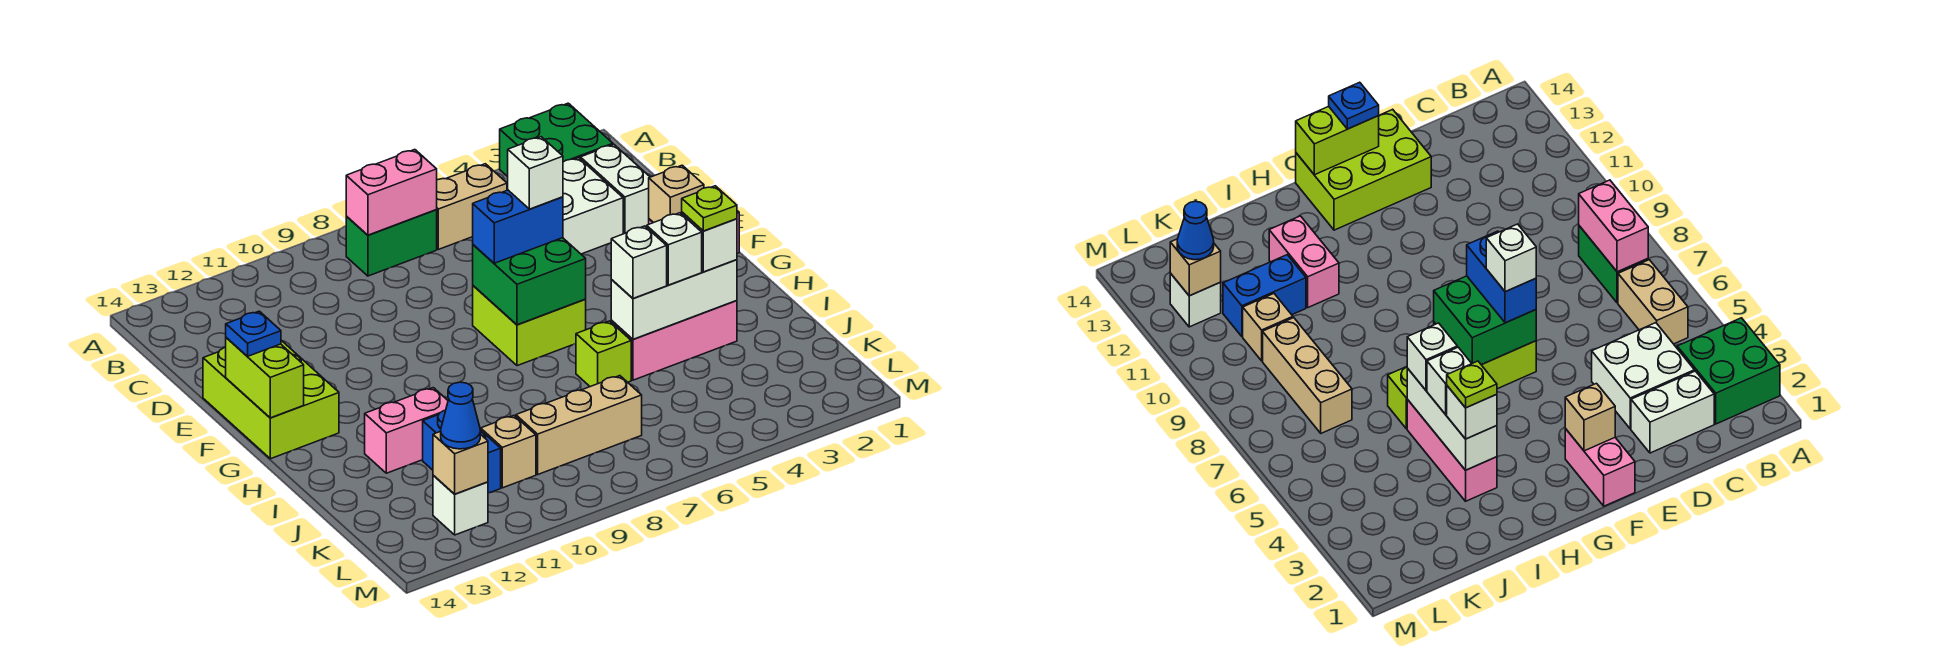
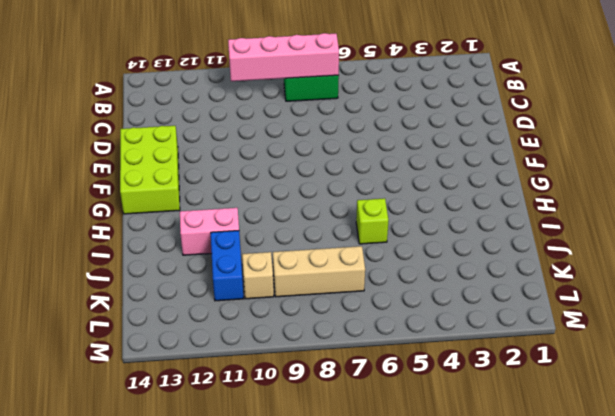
pink 1x4 brick [228,33,339,81] -> pink 1x2 brick [346,150,437,235]
none -> green 2x2 brick [500,103,613,177]
none -> tan 1x2 brick [436,164,507,249]
none -> white 1x2 brick [580,144,650,234]

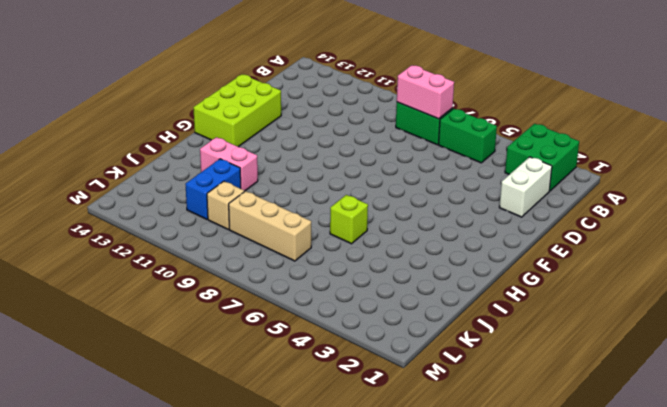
green 1x2 brick [439,109,497,163] -> tan 1x2 brick [436,164,507,249]
none -> white 2x2 brick [563,158,623,254]
none -> pink 1x2 brick [1565,429,1635,506]
none -> lime 2x2 brick [473,286,586,366]

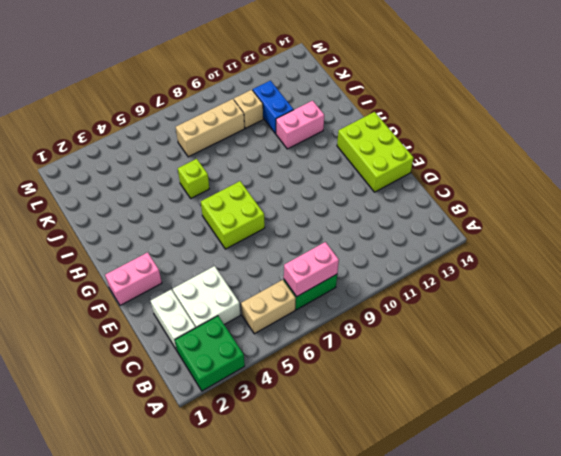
none -> pink 1x3 brick [611,300,737,380]
none -> white 1x1 brick [433,475,488,535]
none -> tan 1x1 brick [649,165,704,223]

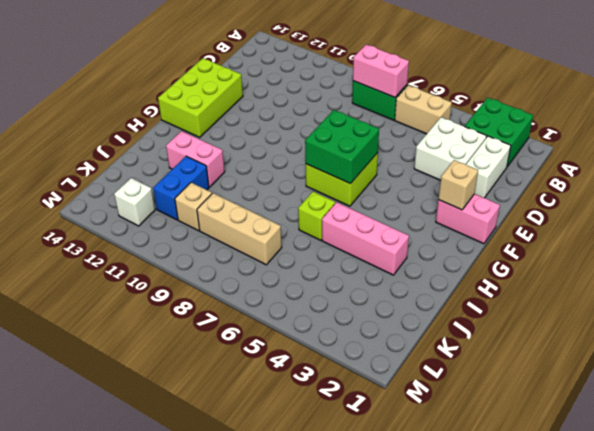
none -> lime 1x2 brick [226,338,304,418]
none -> white 1x3 brick [611,260,737,339]
none -> tan 1x1 brick [433,431,488,494]

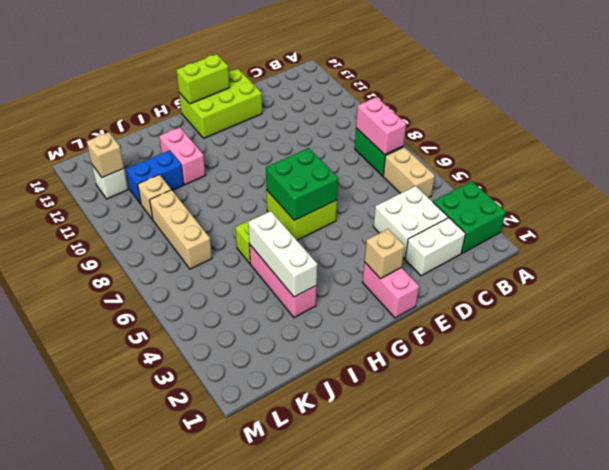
none -> blue 1x2 brick [473,190,563,263]
none -> blue 1x1 plate [226,311,281,356]
none -> white 1x1 brick [682,212,737,272]

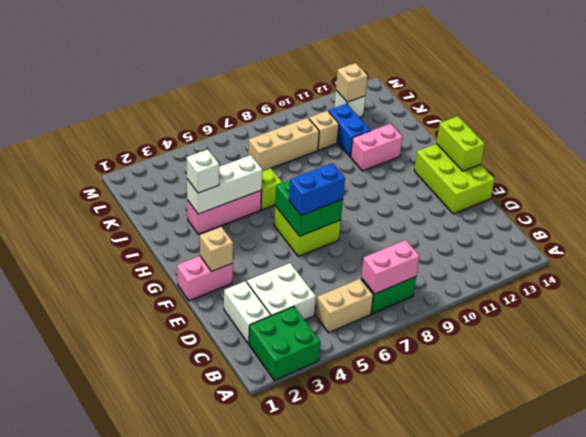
none -> blue 1x1 plate [226,311,281,356]
none -> white 1x1 brick [647,213,702,285]
none -> white 1x1 brick [611,226,667,298]

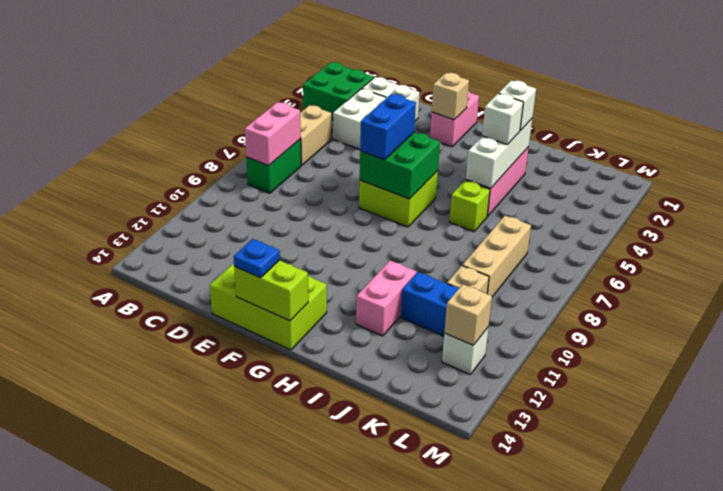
none -> white 1x1 brick [611,226,667,298]
none -> blue 1x1 cone [441,382,480,449]
none -> white 1x1 brick [508,137,563,209]

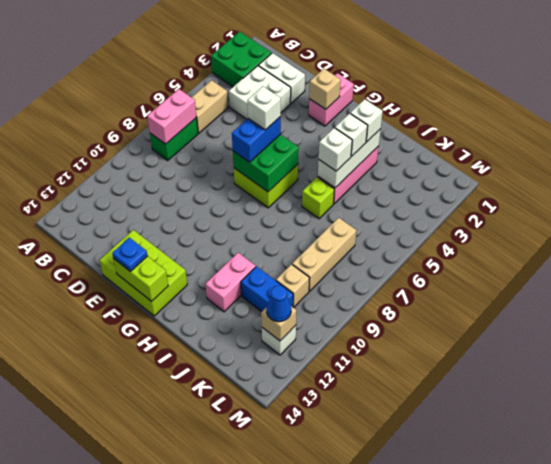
none -> lime 1x1 plate [682,186,737,231]

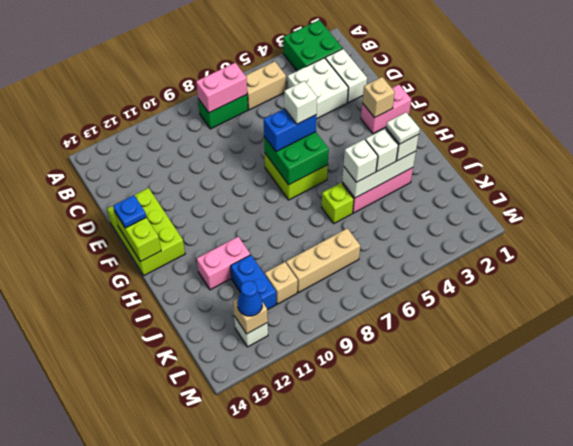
white 1x1 plate [386,113,420,144] -> lime 1x1 plate [682,186,737,231]

